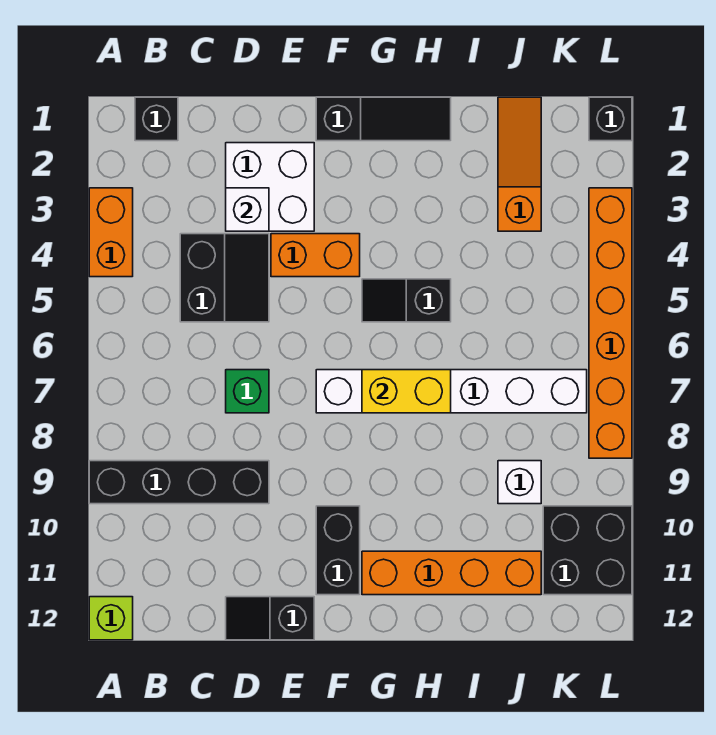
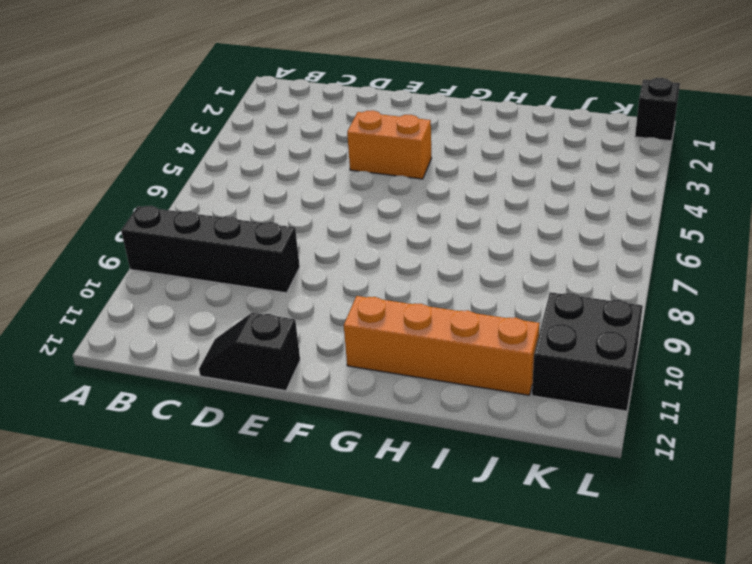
none -> orange 1x2 brick [89,188,133,277]
none -> lime 1x1 brick [89,597,133,640]
none -> black 1x1 brick [135,97,178,141]

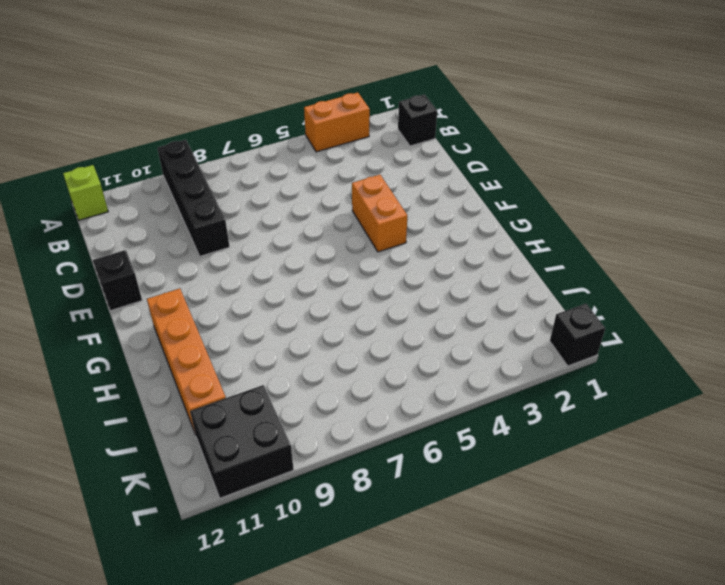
none -> black 2x2 slope [180,234,269,322]
none -> white 2x2 brick [226,143,314,231]
none -> green 1x1 brick [226,370,269,413]

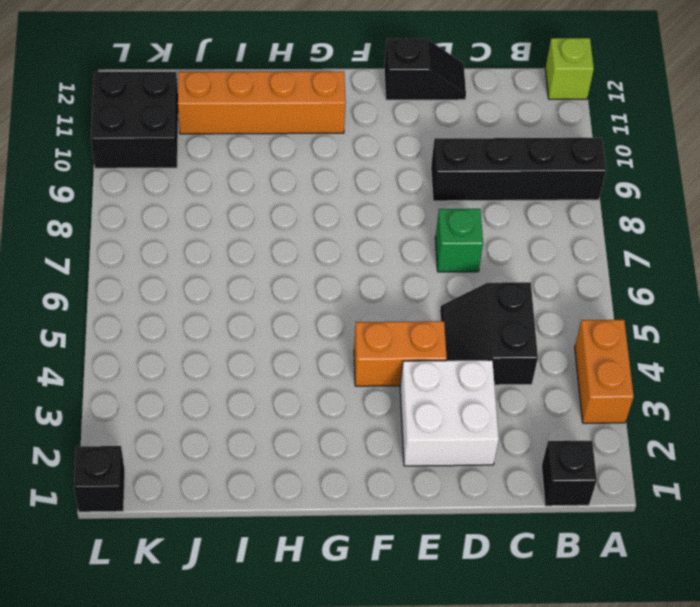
none -> black 1x3 slope [316,97,451,141]
none -> white 1x6 brick [316,370,587,413]
none -> black 1x2 brick [316,506,360,595]

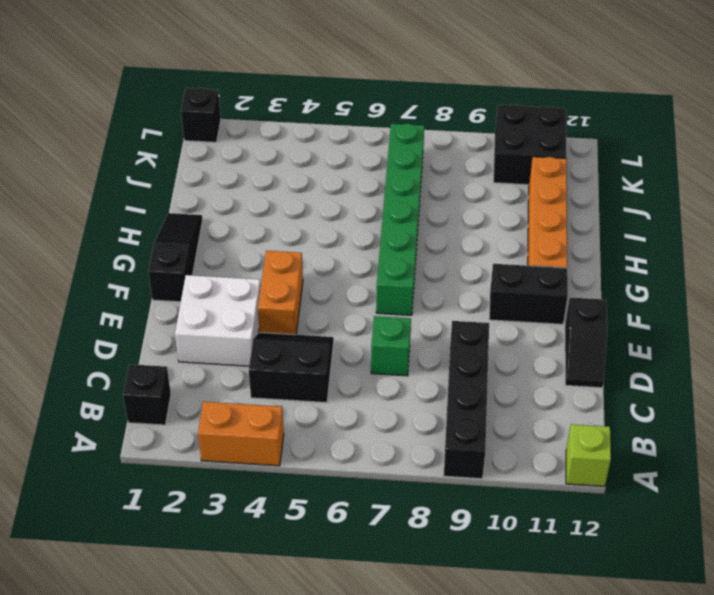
green 1x6 brick [376,124,424,315] -> white 1x6 brick [316,370,587,413]
none -> black 1x2 slope [362,279,451,322]
none -> orange 1x3 slope [498,97,541,231]
none -> white 1x1 brick [498,461,541,504]

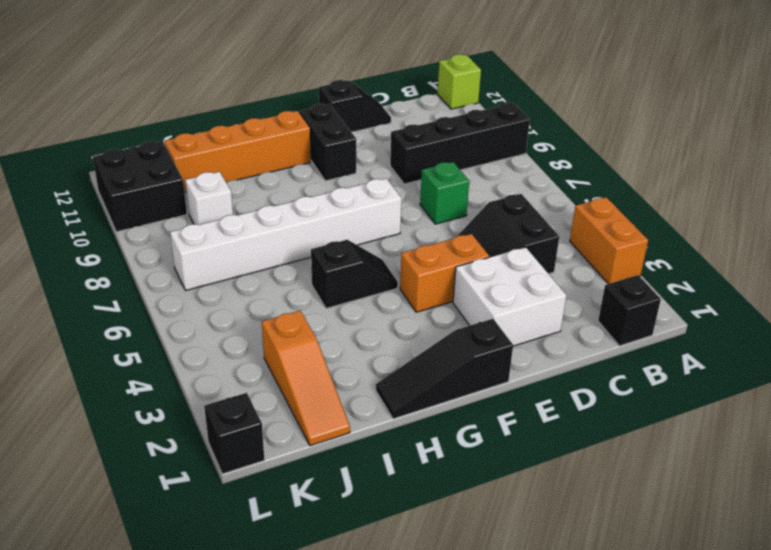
none -> orange 1x6 brick [589,188,632,458]
none -> white 1x1 brick [226,188,269,231]
none -> yellow 1x2 brick [362,370,451,413]

